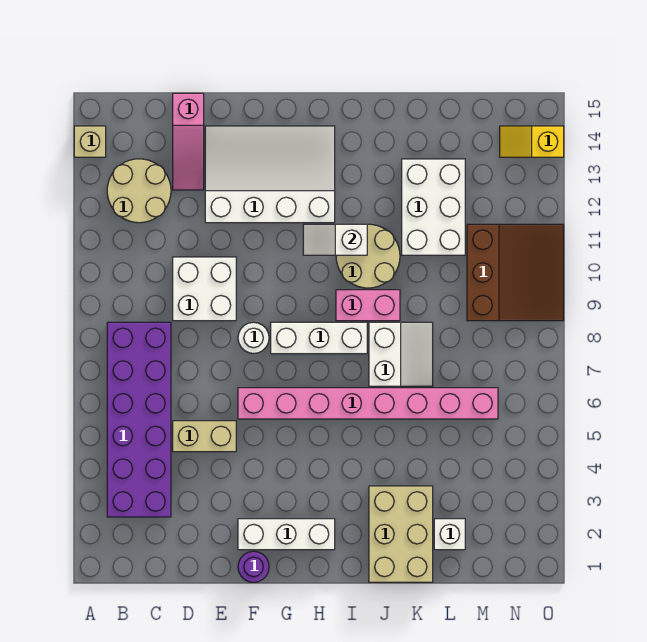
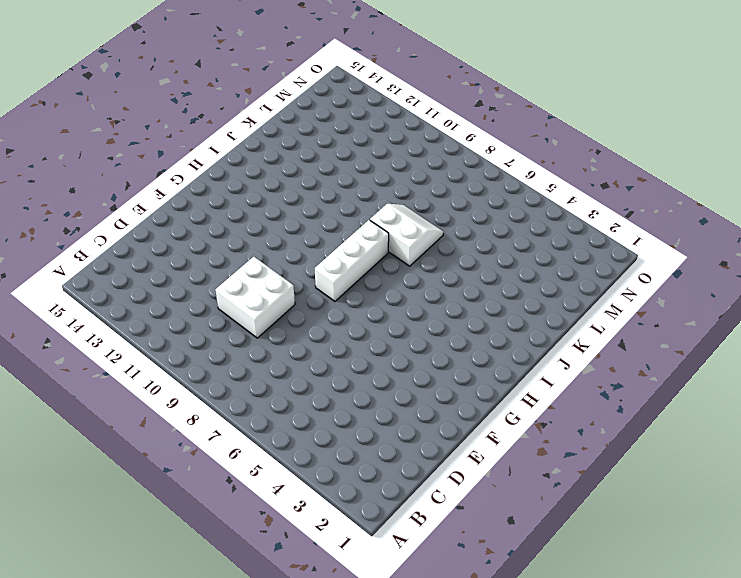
none -> tan 1x1 brick [74,126,106,157]
none -> purple 2x6 brick [107,322,171,517]
none -> tan 2x2 round brick [107,159,171,223]

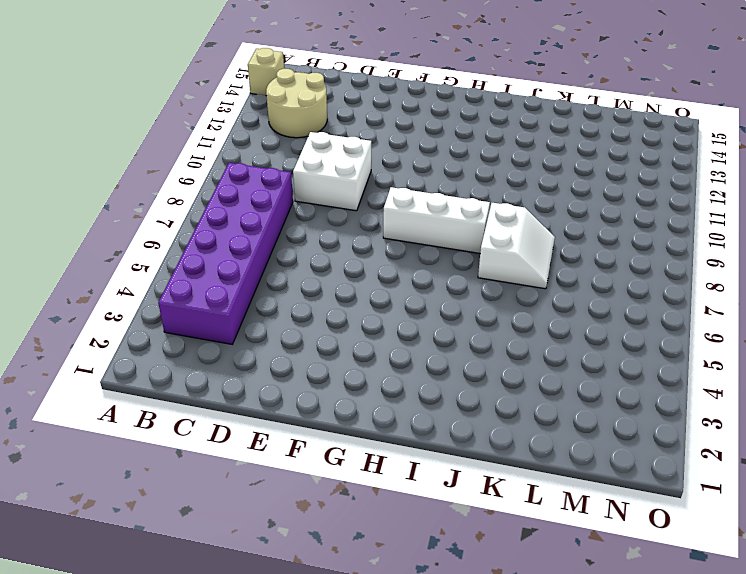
none -> tan 1x2 brick [173,421,236,452]
none -> pink 1x3 slope [173,93,204,190]
none -> white 3x4 slope [205,126,335,223]

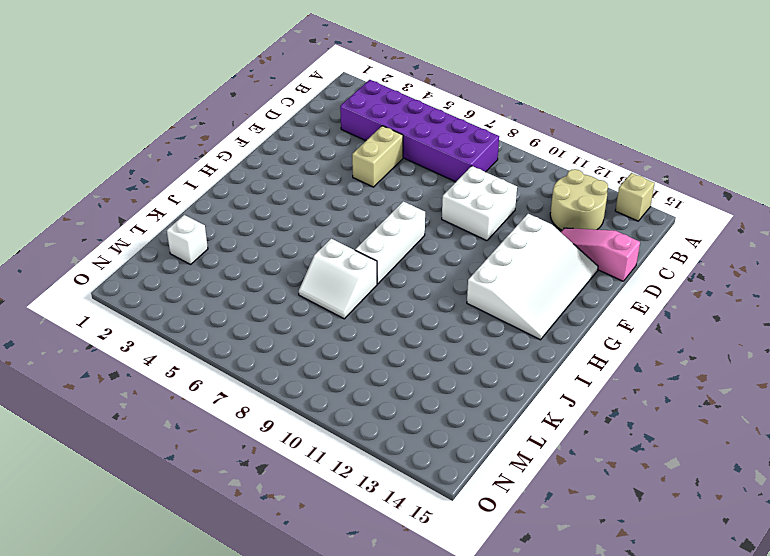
none -> purple 1x1 round brick [238,551,269,582]
none -> white 1x3 brick [238,519,335,550]
none -> pink 1x8 brick [238,388,498,419]

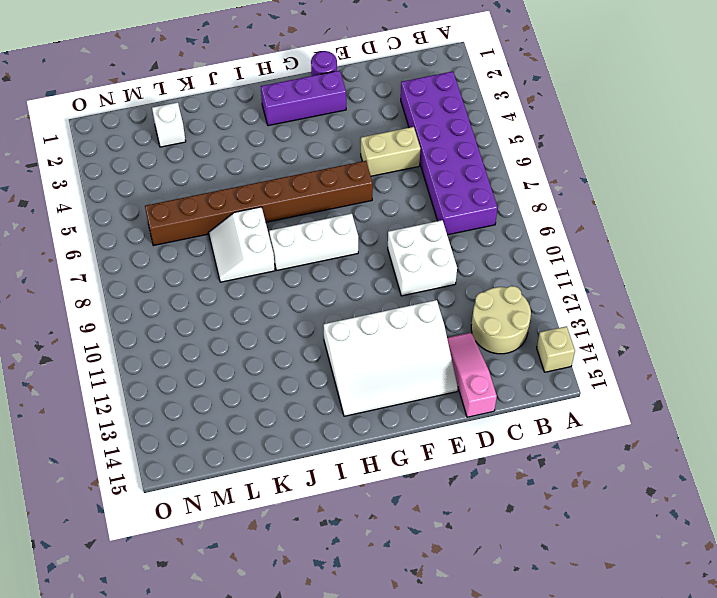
purple 1x3 brick [261,71,346,126] -> white 1x3 brick [238,519,335,550]
brown 1x8 brick [145,161,373,246] -> pink 1x8 brick [238,388,498,419]
none -> white 1x1 round brick [238,322,269,353]
none -> pink 1x2 brick [336,290,400,321]
none -> tan 2x2 round brick [336,224,400,288]

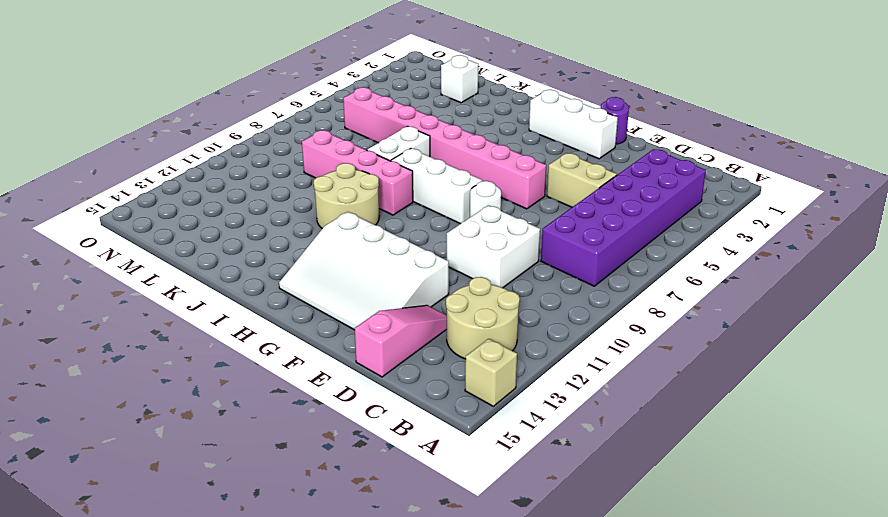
pink 1x4 brick [302,130,413,215] -> pink 1x2 brick [336,290,400,321]
none -> tan 2x3 brick [369,486,433,582]
none -> white 2x3 brick [402,159,465,255]
none -> brown 3x3 slope [467,224,564,321]

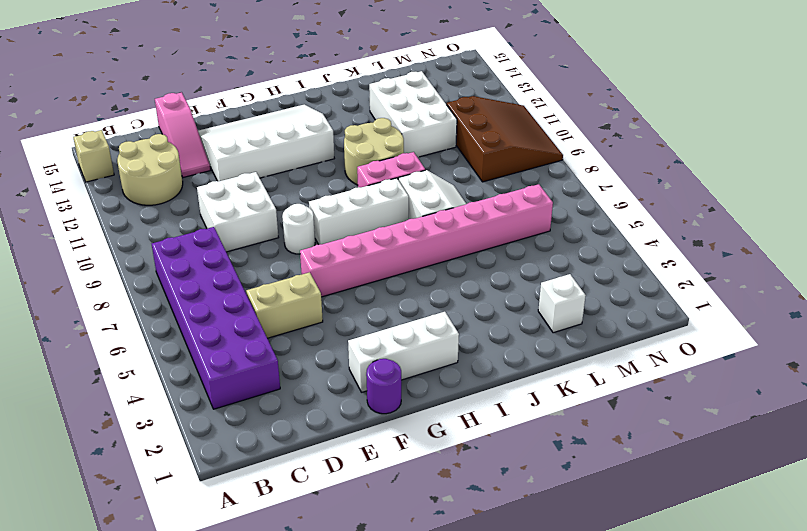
none -> tan 2x3 brick [369,486,433,582]
none -> yellow 1x2 slope [500,126,564,157]
none -> white 1x2 slope [303,224,367,255]

